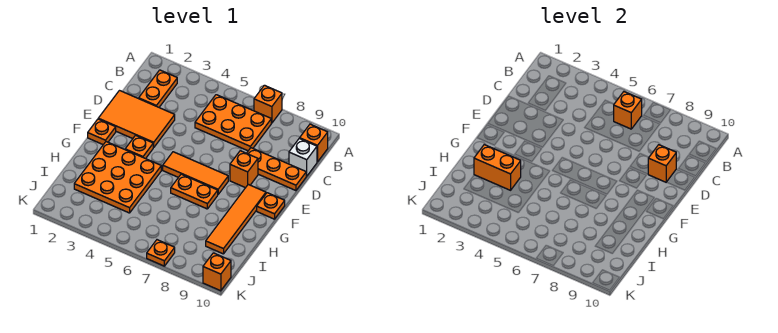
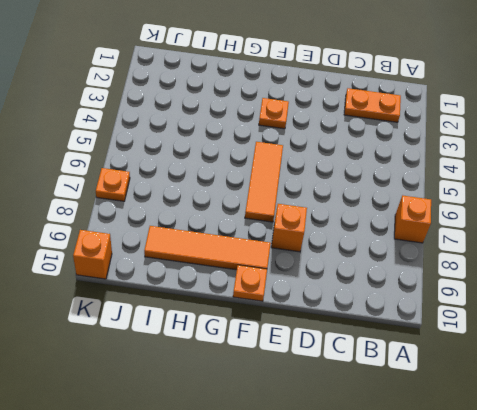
none -> orange 2x3 plate [195,95,271,151]
none -> orange 1x1 brick [300,124,328,162]
none -> white 1x1 brick [289,138,317,176]

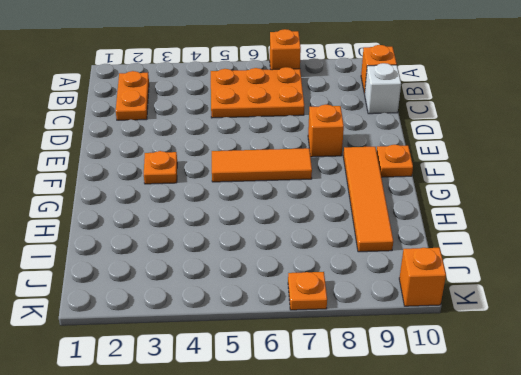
none -> orange 2x3 tile [98,91,175,147]
none -> orange 1x3 plate [247,148,306,191]
none -> orange 1x1 plate [88,119,116,145]

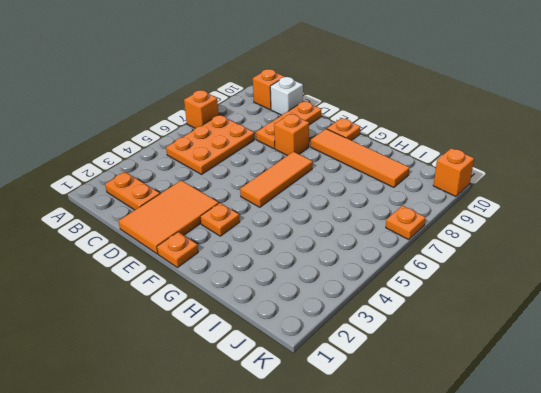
none -> orange 3x3 plate [74,142,161,213]
none -> orange 1x2 plate [171,174,218,209]
none -> orange 1x1 brick [614,92,642,129]

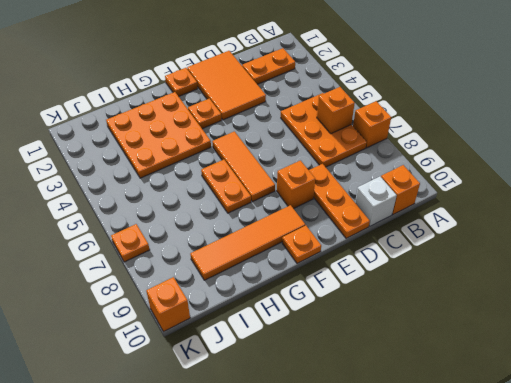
none -> orange 1x1 brick [648,145,676,182]
none -> orange 1x2 brick [474,145,521,190]

